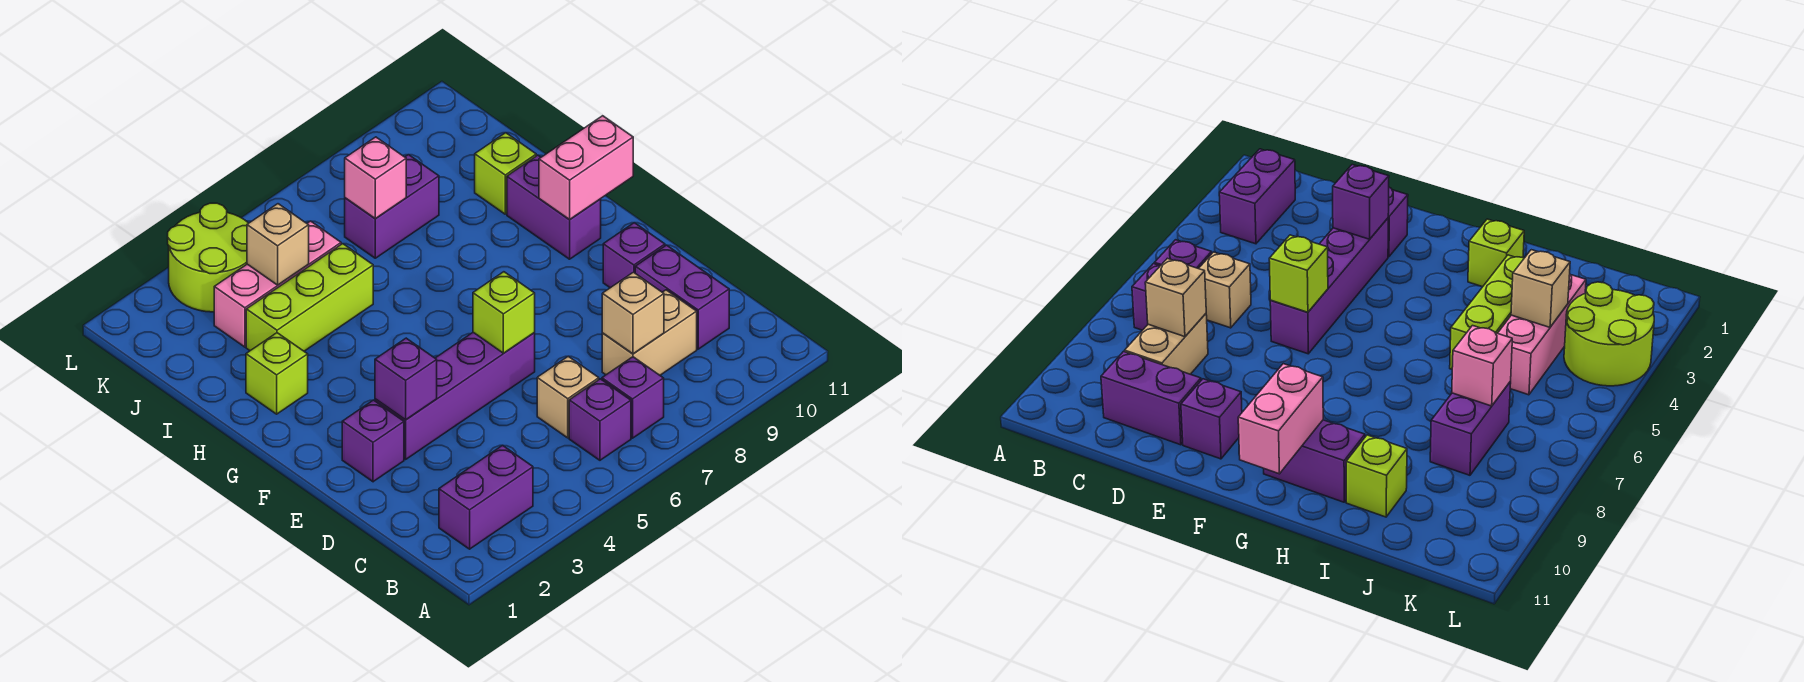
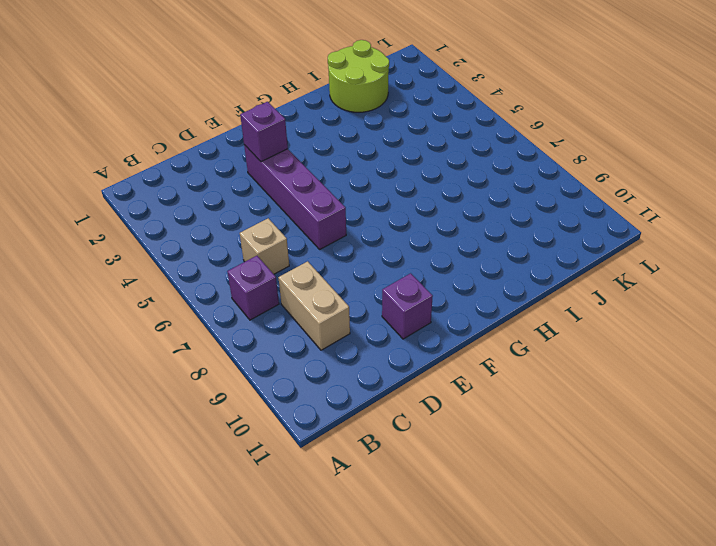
lime 2x2 round brick [328,40,389,112] -> lime 2x2 round brick moved to [168,203,248,312]
none -> purple 1x2 brick [439,445,533,549]
none -> purple 1x1 brick [569,379,631,460]
none -> purple 1x2 brick [635,245,729,349]

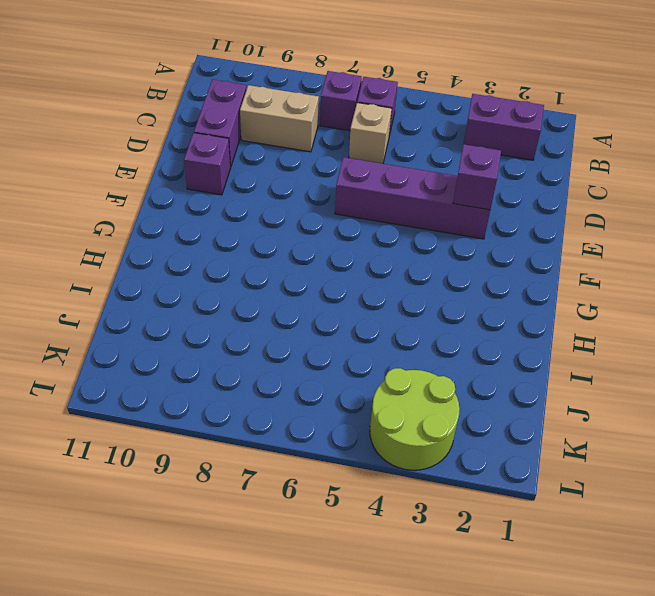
none -> purple 1x1 brick [342,400,404,482]
none -> purple 1x2 brick [507,155,601,259]
none -> lime 1x1 brick [246,333,308,414]

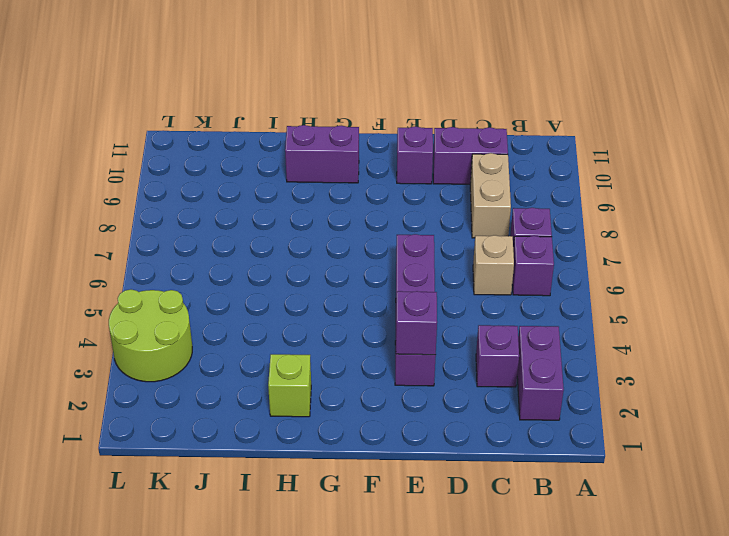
purple 1x1 brick [476,325,519,387] -> purple 1x1 brick moved to [342,400,404,482]
none -> lime 1x3 brick [246,244,373,351]
none -> lime 1x1 brick [475,133,536,214]
none -> pink 1x3 brick [214,221,341,347]

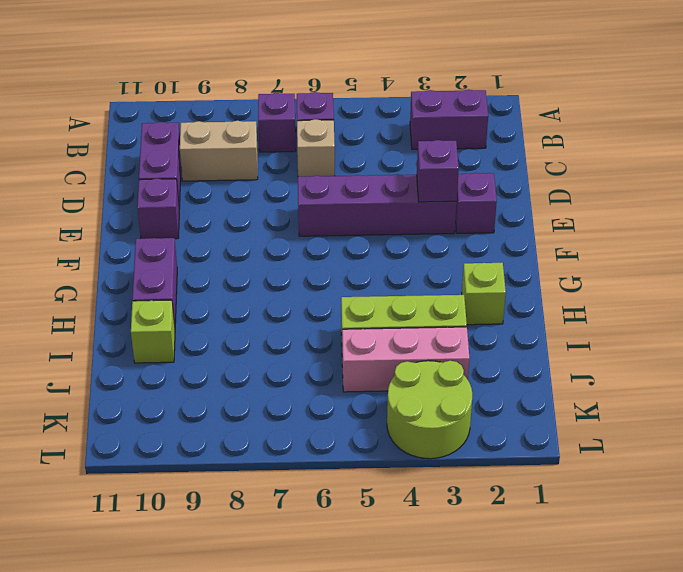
none -> purple 1x2 brick [345,155,439,258]
none -> tan 1x1 brick [602,272,664,354]
none -> lime 1x1 brick [473,272,535,353]

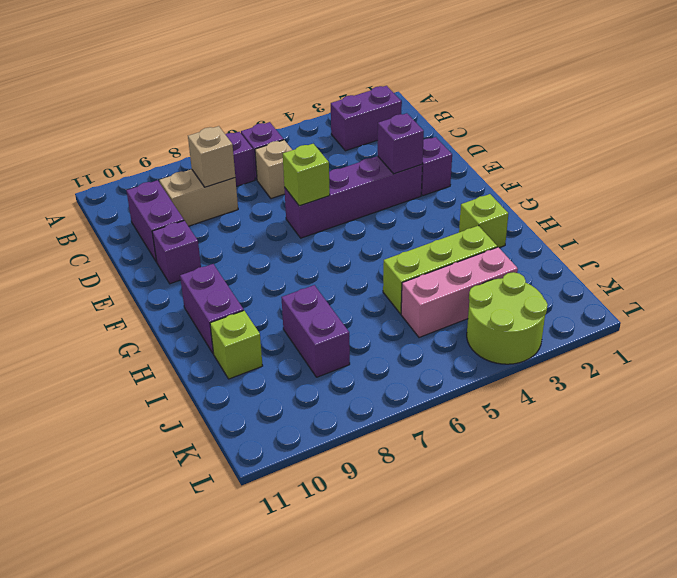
purple 1x2 brick [281,285,350,377] -> purple 1x2 brick turned to [345,155,439,258]
none -> pink 1x2 brick [539,116,633,220]
none -> tan 1x1 brick [247,204,309,285]
none -> pink 1x1 brick [345,137,406,218]

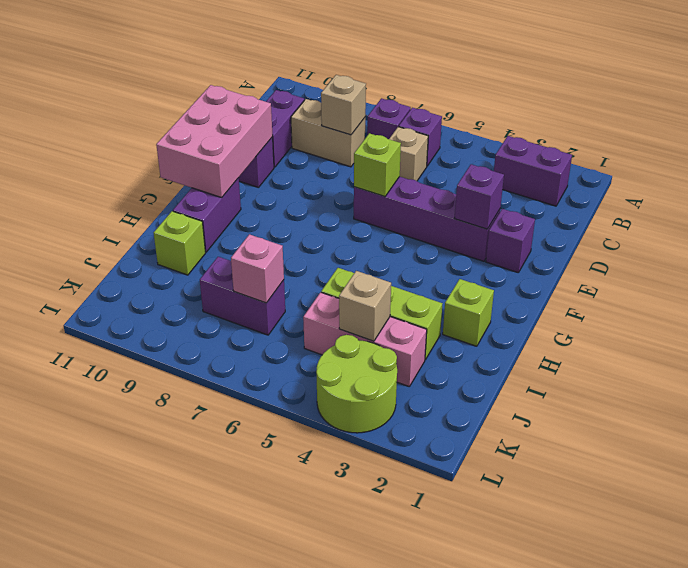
pink 2x3 brick [156,85,273,198] -> pink 1x2 brick [539,116,633,220]

